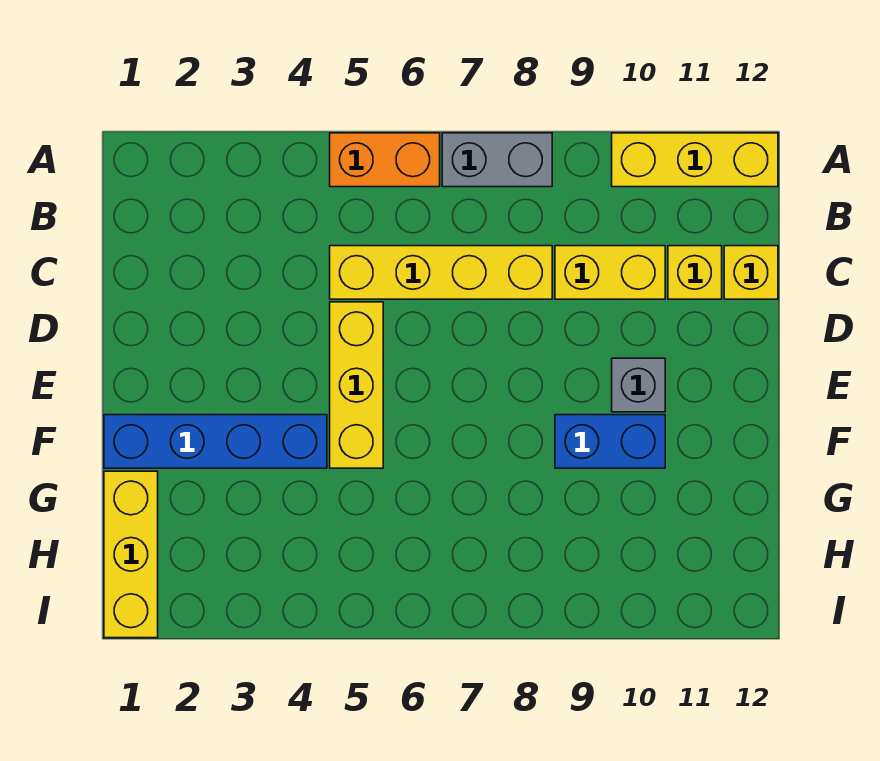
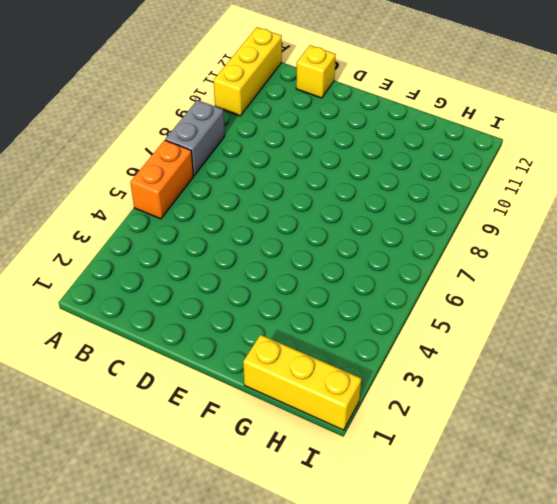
none -> yellow 1x4 brick [330,246,552,299]
none -> yellow 1x2 brick [555,246,665,299]
none -> yellow 1x1 brick [668,246,722,299]

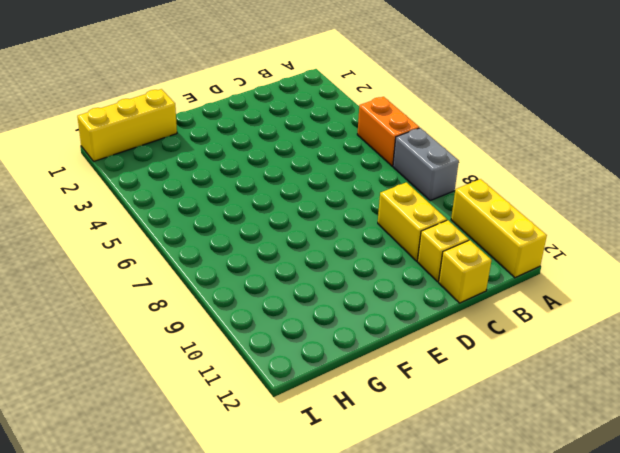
none -> yellow 1x4 brick [330,246,552,299]
none -> yellow 1x3 brick [330,302,383,468]
none -> grey 1x1 brick [612,358,665,412]

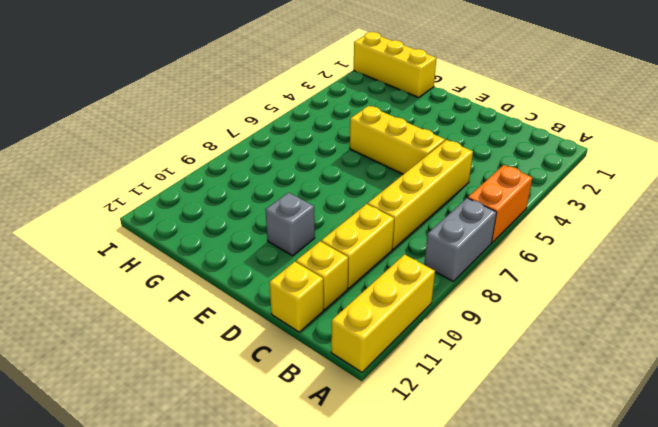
none -> blue 1x4 brick [104,415,327,468]
none -> blue 1x2 brick [555,415,665,468]

